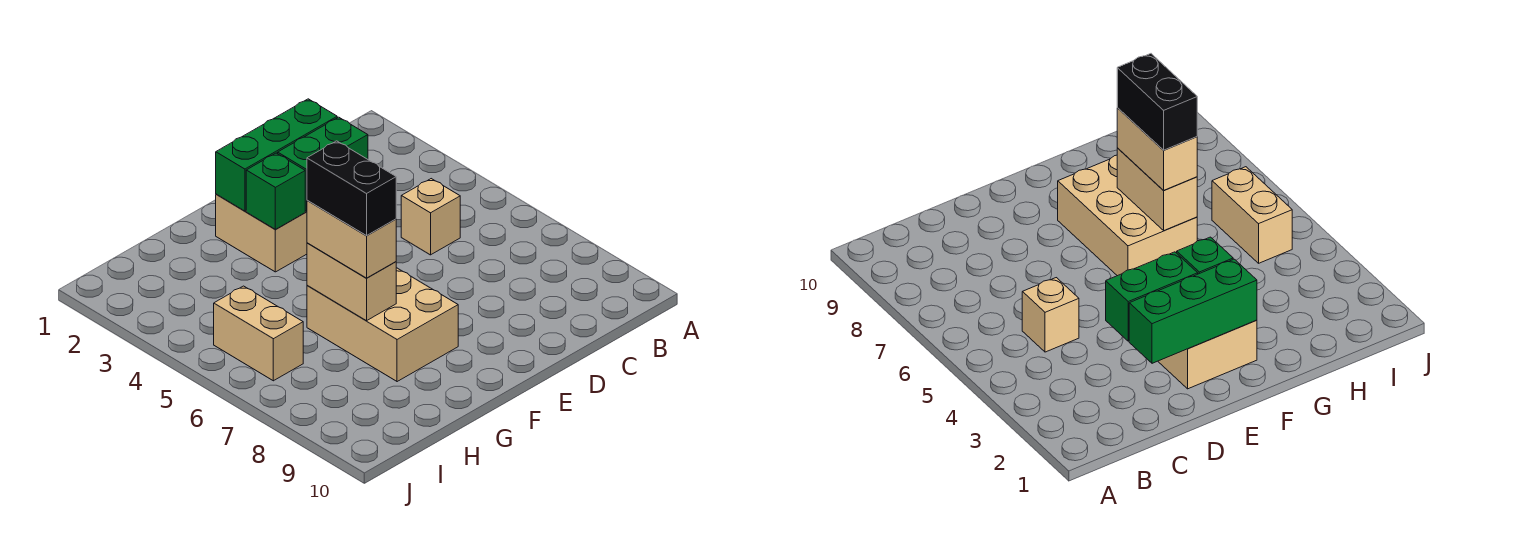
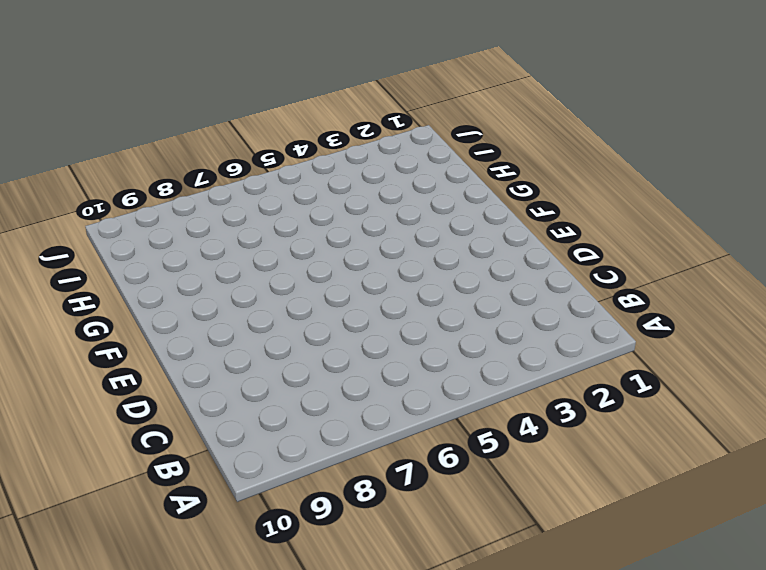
none -> tan 1x1 brick [401,179,460,255]
none -> tan 2x2 brick [216,194,307,272]

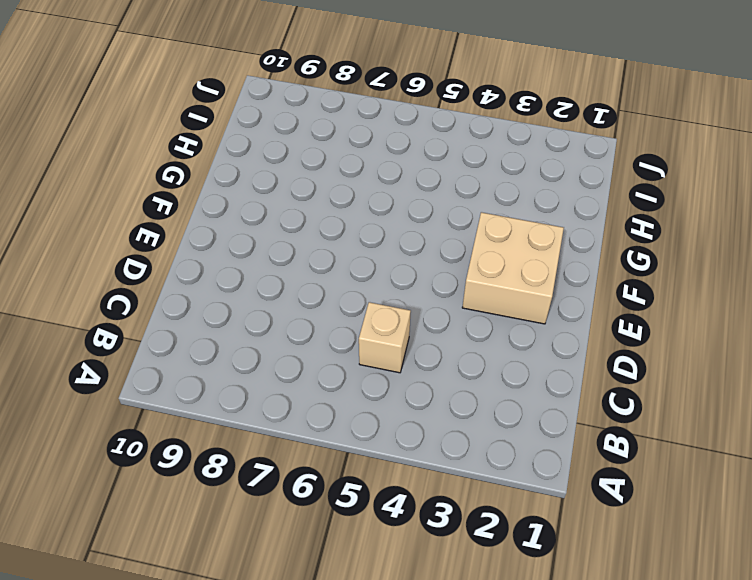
none -> tan 2x3 brick [307,268,458,382]
none -> tan 1x2 brick [214,286,303,381]

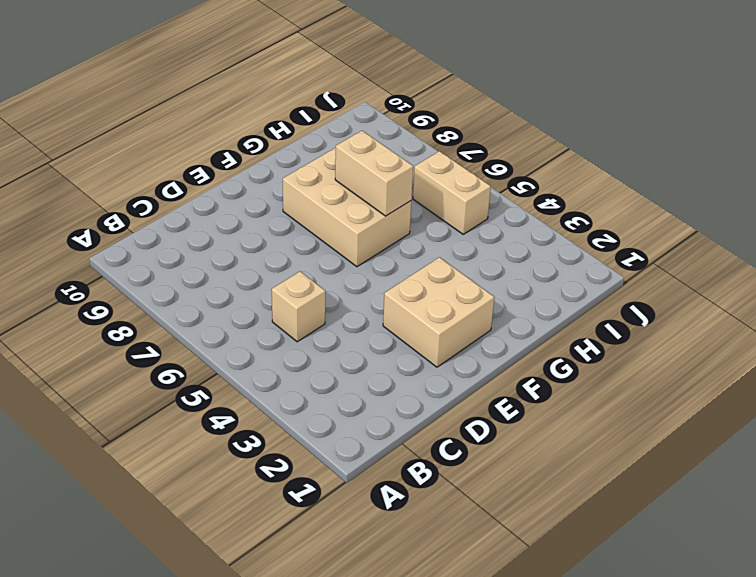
none -> green 1x3 brick [216,99,337,211]
none -> green 1x2 brick [278,117,368,211]

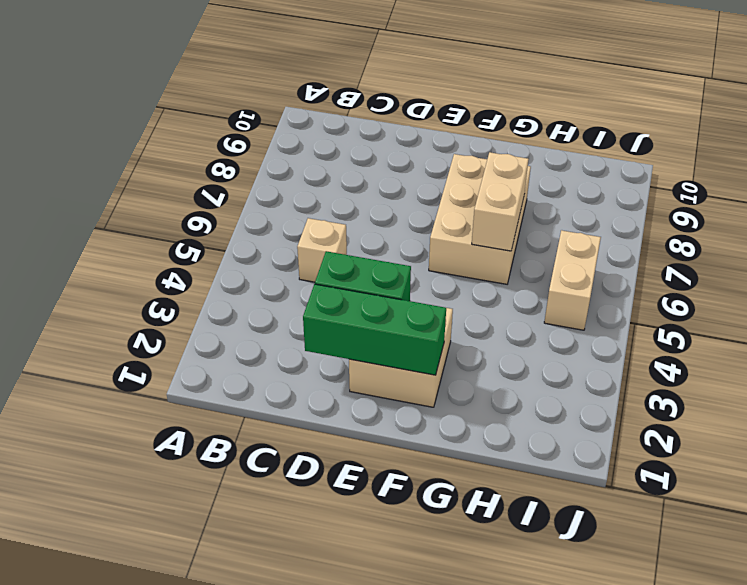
none -> green 1x1 brick [246,153,305,229]
none -> tan 1x2 brick [307,201,396,278]

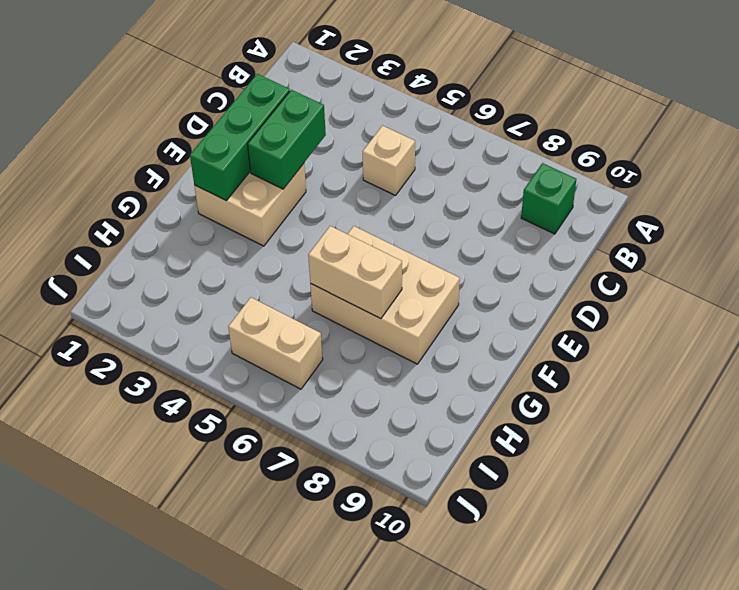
green 1x1 brick [521,163,576,234] -> green 1x1 brick moved to [246,153,305,229]
none -> tan 1x2 brick [307,201,396,278]
none -> black 1x2 brick [307,141,396,236]

